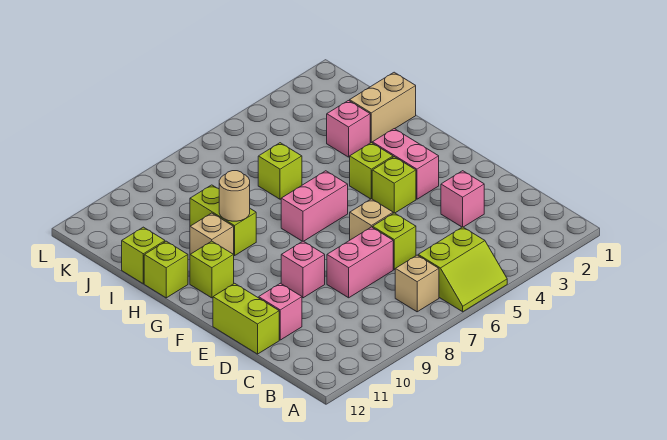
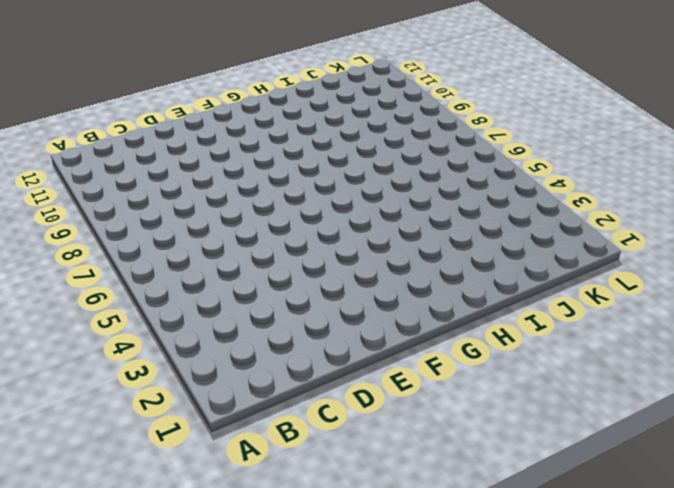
none -> lime 2x2 slope [418,227,507,312]
none -> tan 1x1 brick [395,255,439,312]
none -> pink 1x1 brick [441,171,484,227]

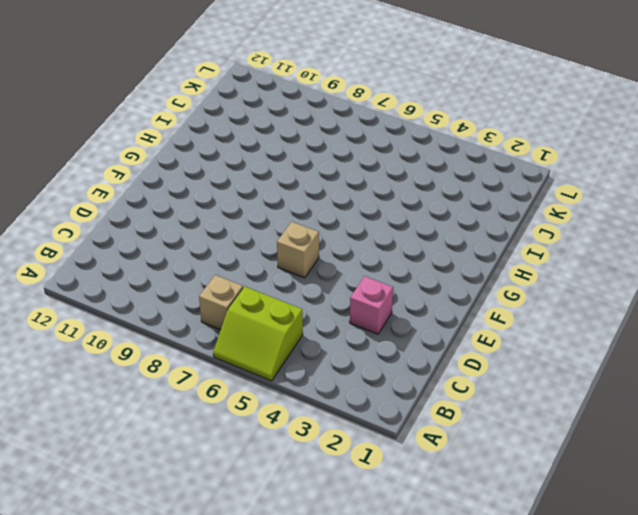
none -> lime 1x1 brick [373,213,416,269]
none -> pink 1x2 brick [327,227,393,298]
none -> pink 1x1 brick [259,283,302,340]

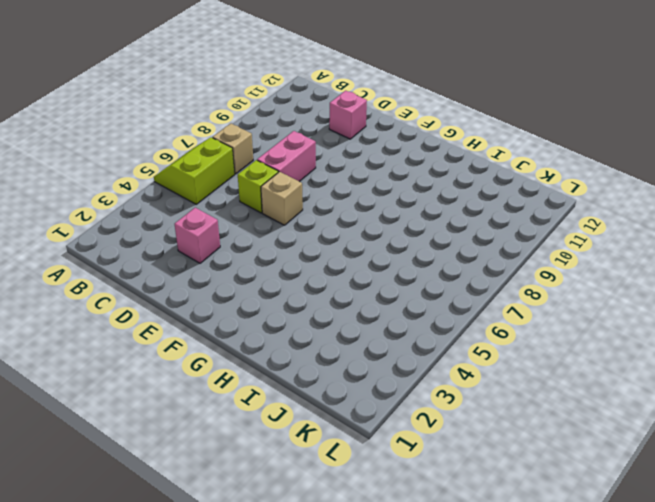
none -> lime 1x2 brick [213,283,279,354]
none -> pink 1x1 brick [281,241,325,298]
none -> pink 1x2 brick [372,129,439,199]

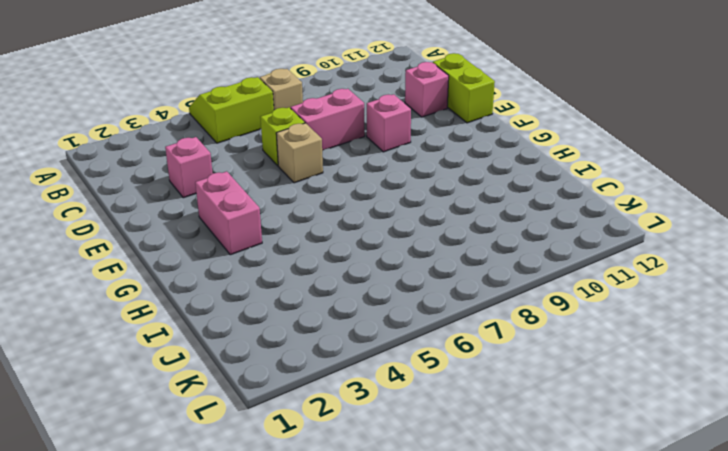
none -> lime 1x1 brick [372,157,416,213]
none -> lime 1x1 brick [350,143,393,199]
none -> pink 1x2 brick [281,171,348,241]

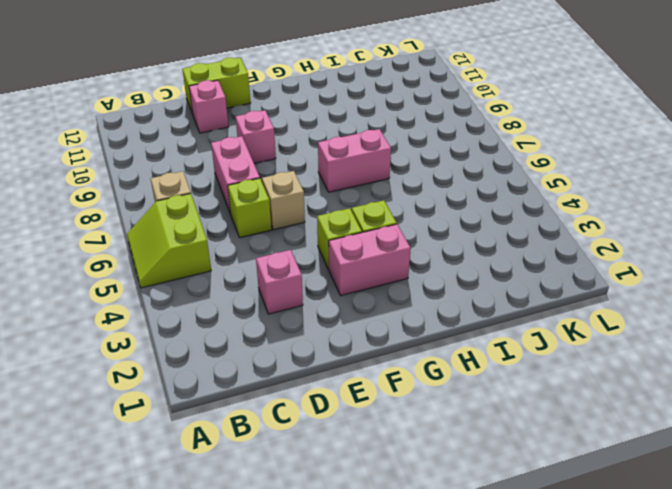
pink 1x2 brick [318,129,391,192] -> pink 1x2 brick turned to [281,171,348,241]
none -> lime 1x1 brick [190,241,234,298]
none -> lime 1x2 brick [190,185,256,256]
none -> tan 1x1 brick [190,213,234,254]

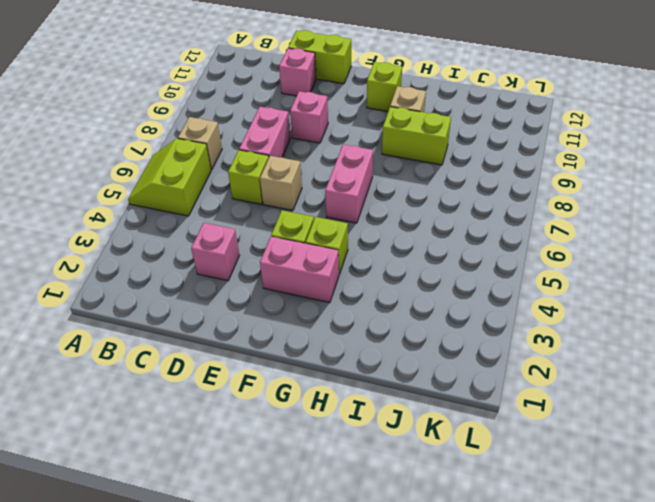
none -> lime 1x1 brick [144,241,188,298]
none -> tan 1x2 brick [350,72,416,143]
none -> pink 1x1 brick [327,101,370,157]

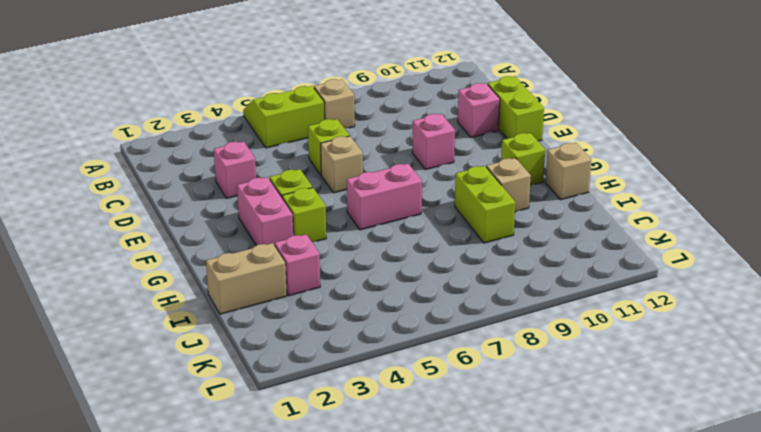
tan 1x1 brick [546,143,591,200] -> lime 1x1 brick [144,241,188,298]
none -> pink 1x2 brick [327,227,393,298]
none -> lime 1x1 brick [258,143,302,199]
none -> lime 1x1 brick [122,227,165,284]

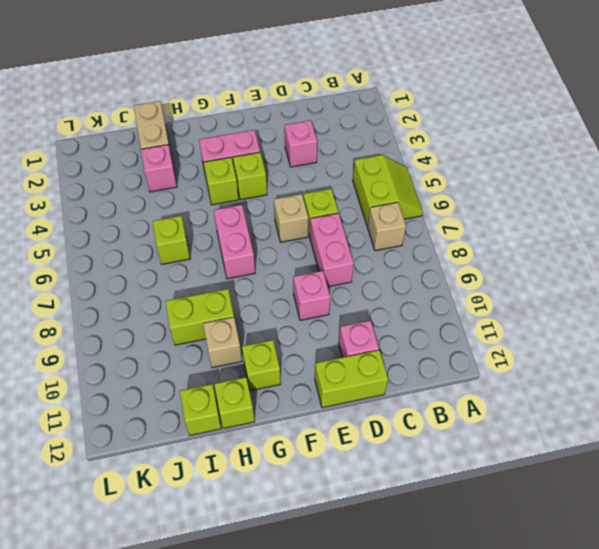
none -> tan 1x1 round brick [219,171,250,221]

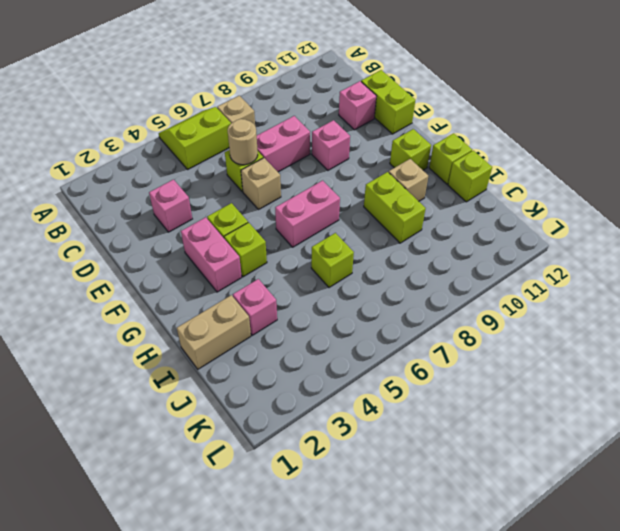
tan 1x1 round brick [228,119,258,165] -> tan 1x1 round brick moved to [219,171,250,221]

